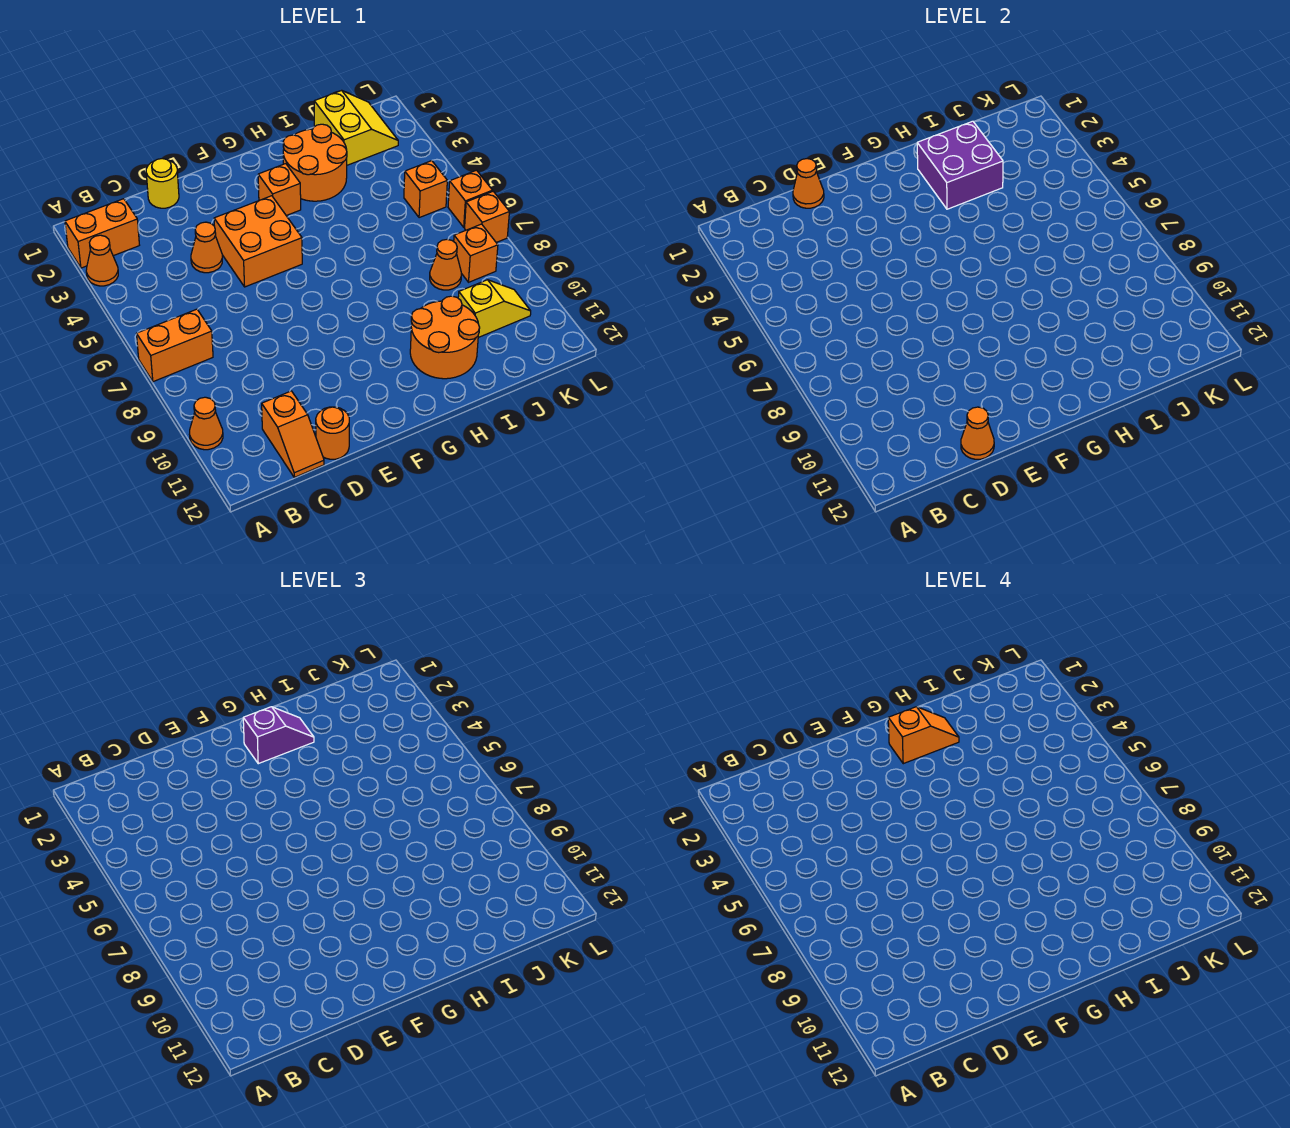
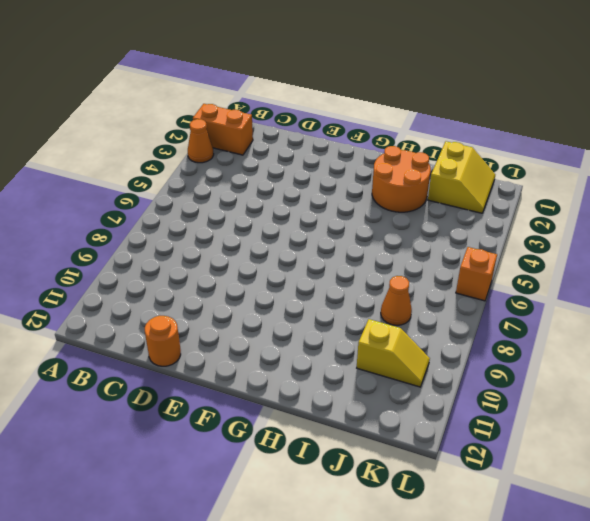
none -> orange 1x2 brick [137,309,213,382]
none -> orange 1x1 cone [189,397,223,450]
none -> orange 1x2 slope [262,391,324,477]

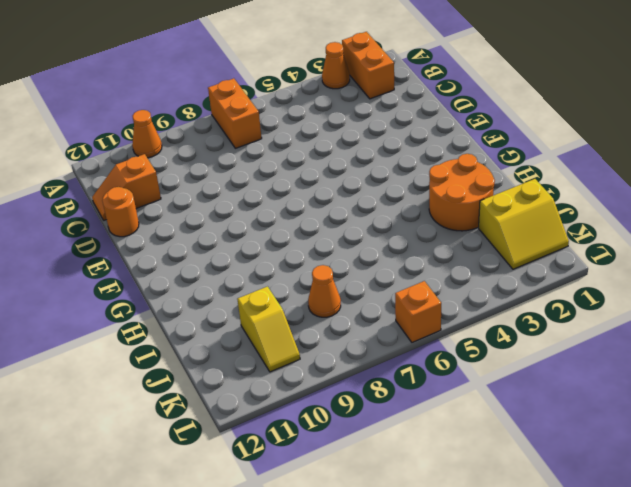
none -> yellow 1x1 round brick [146,159,179,208]
none -> orange 1x1 cone [191,222,222,273]
none -> orange 2x2 brick [214,196,302,287]

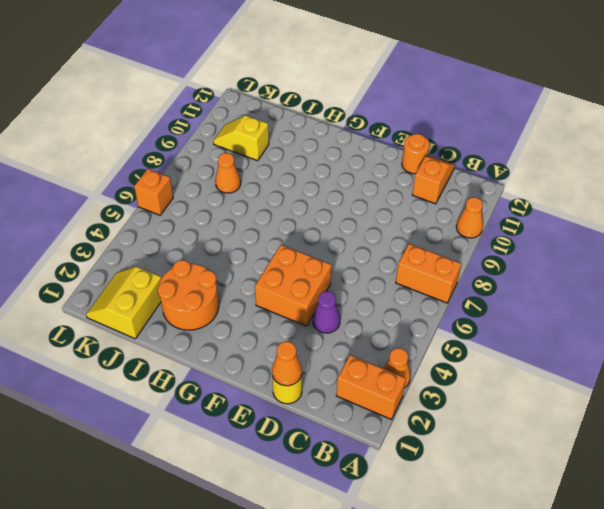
purple 1x1 cone [313,291,340,333] -> orange 1x1 cone [191,222,222,273]
none -> orange 1x1 brick [258,164,301,216]
none -> orange 2x2 round brick [410,296,480,379]
none -> orange 1x1 brick [404,161,447,218]

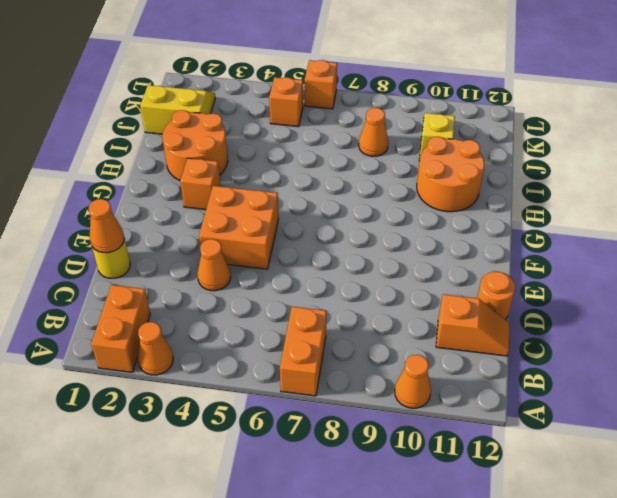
none -> orange 1x1 brick [454,224,498,282]
none -> orange 1x1 brick [465,191,509,243]
none -> orange 1x1 cone [961,407,994,459]

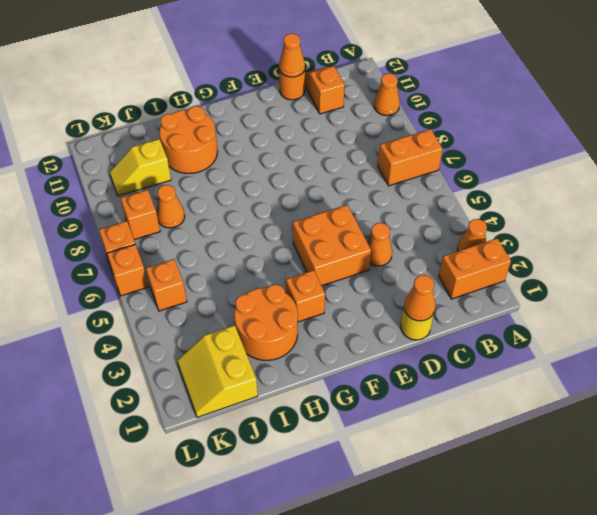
none -> purple 2x2 brick [917,121,1003,209]
none -> purple 1x2 slope [243,707,314,764]
none -> orange 1x2 slope [888,707,959,764]

